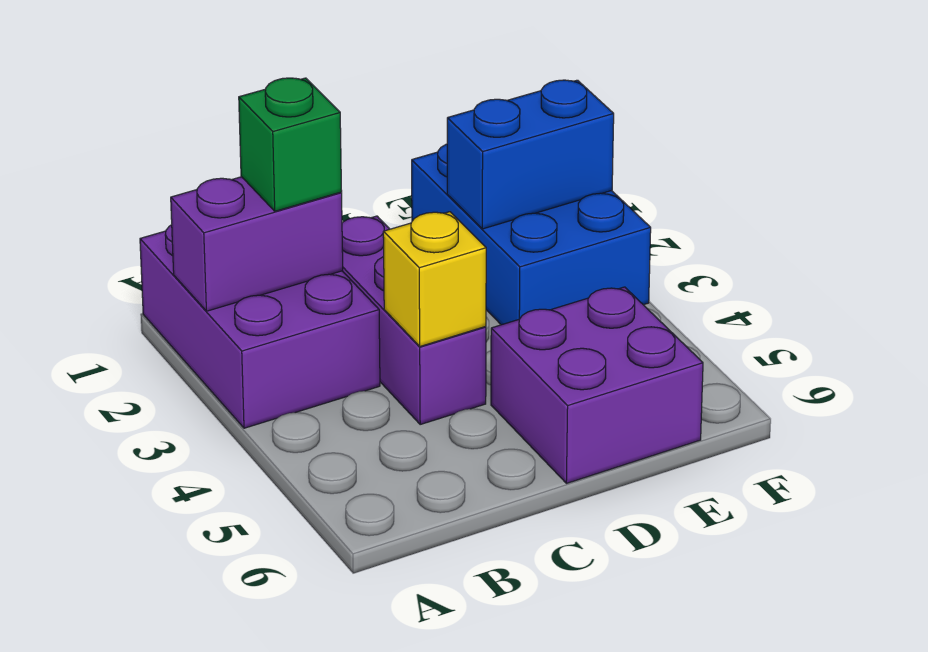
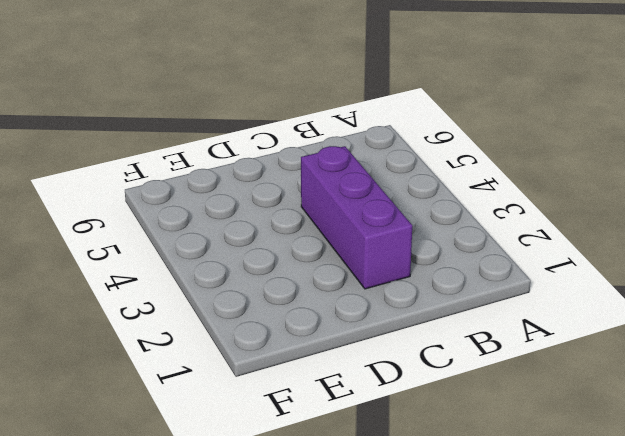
none -> purple 2x3 brick [140,225,380,428]
none -> purple 2x2 brick [491,287,703,483]

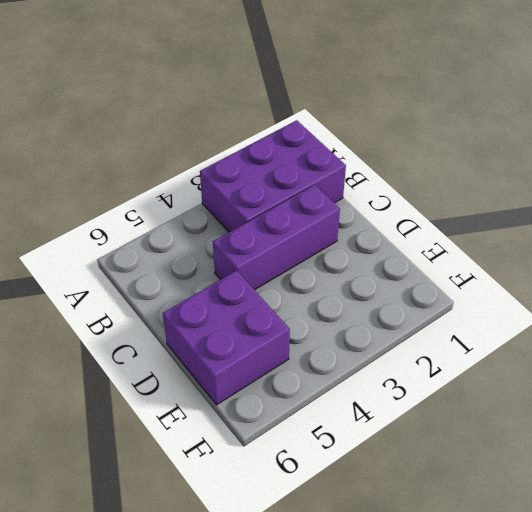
none -> blue 2x3 brick [412,144,651,325]
none -> purple 1x2 brick [171,177,343,311]

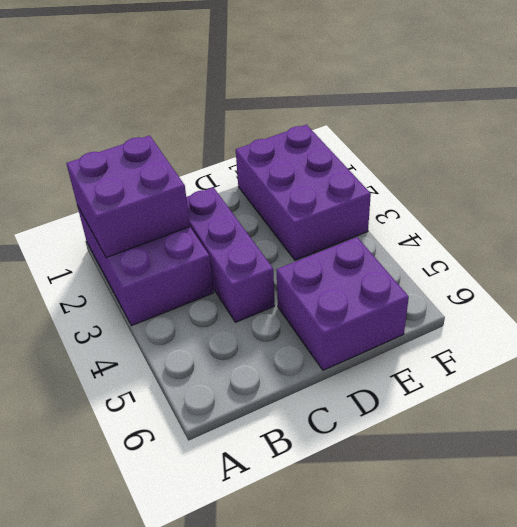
purple 2x2 brick [66,135,190,258] -> purple 1x2 brick [171,177,343,311]
purple 2x3 brick [236,125,371,260] -> blue 2x3 brick [412,144,651,325]
none -> yellow 1x1 brick [383,212,486,346]
none -> blue 1x2 brick [447,80,614,229]

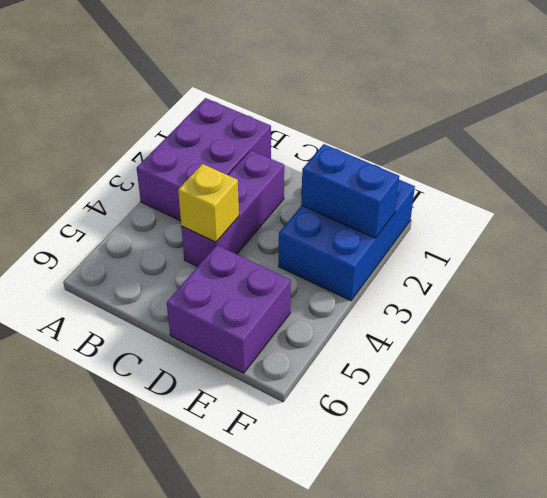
none -> purple 1x2 brick [171,177,343,311]
none -> green 1x1 brick [239,78,342,211]

